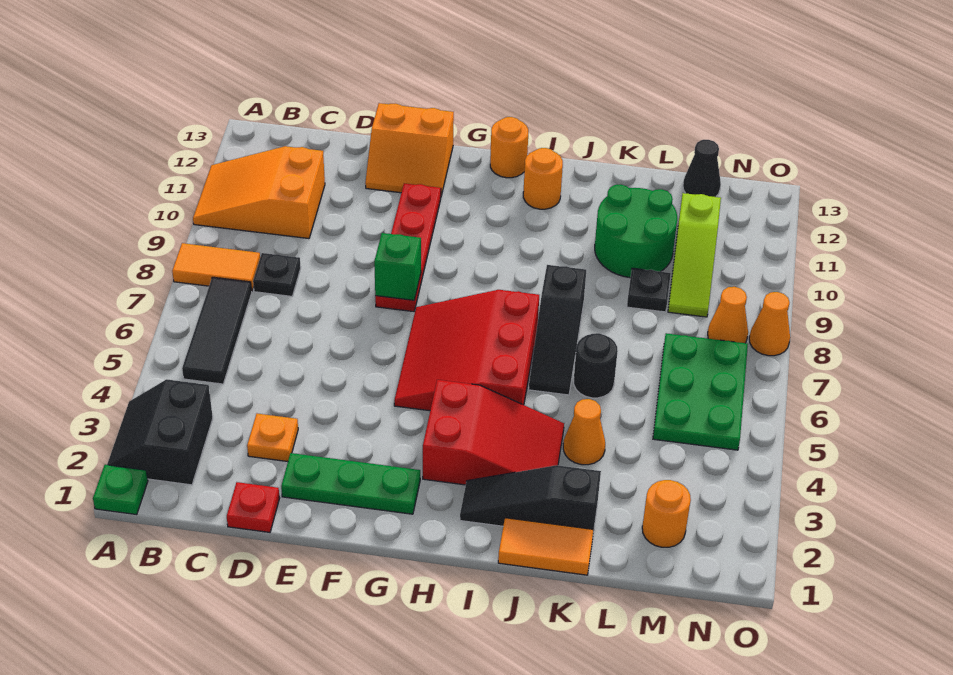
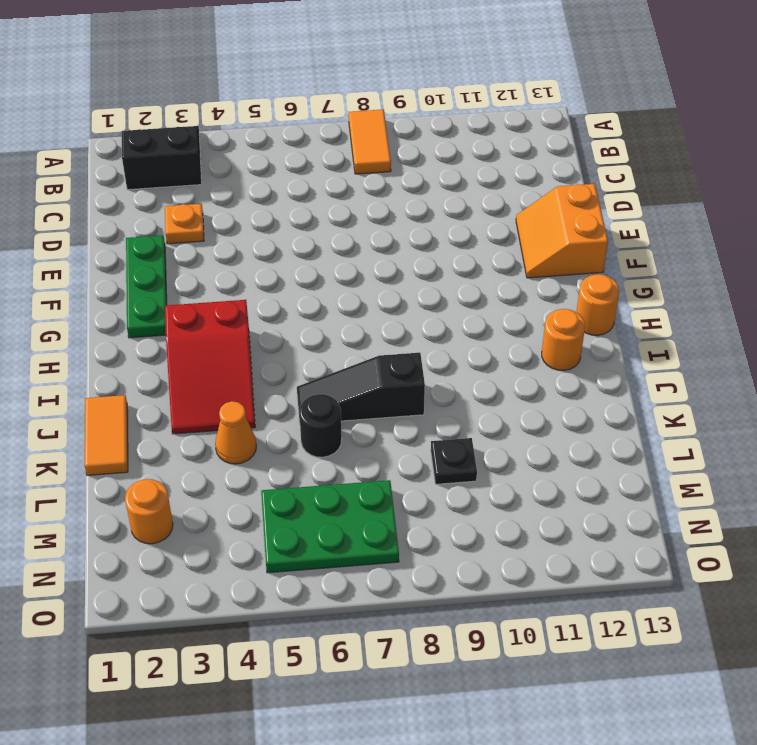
none -> green 1x1 plate [93,465,148,515]
none -> orange 2x3 slope [193,146,325,239]
none -> black 1x3 tile [182,277,252,384]

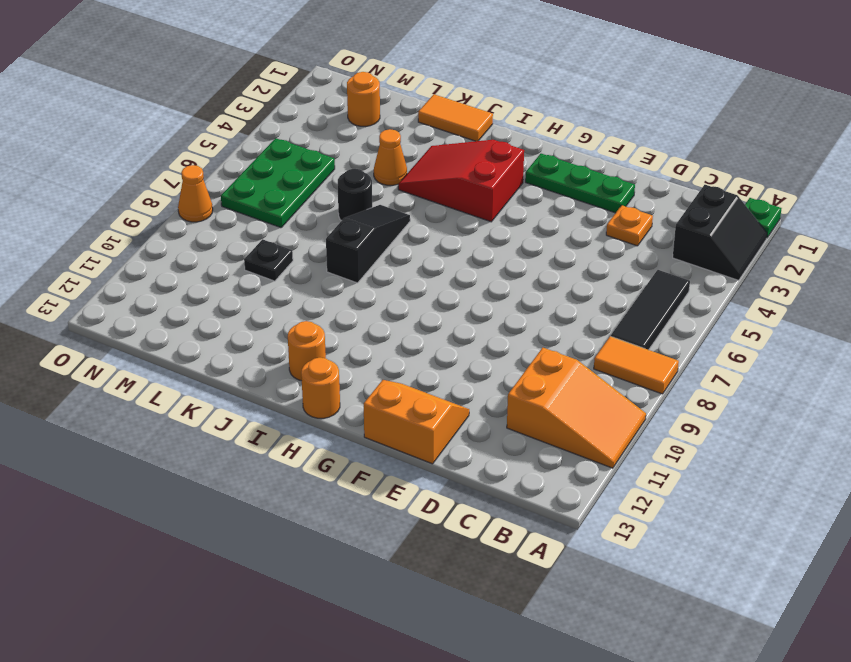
none -> black 1x1 plate [253,253,301,296]
none -> red 1x1 plate [227,482,280,532]
none -> red 1x4 plate [375,183,441,312]

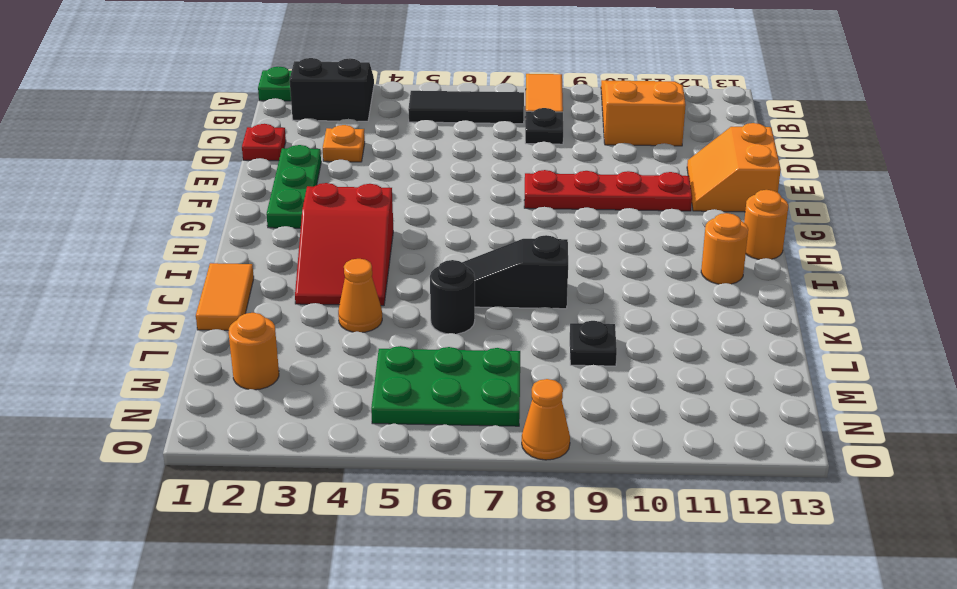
none -> red 3x3 slope [394,290,539,411]
none -> black 1x3 slope [460,465,601,532]
none -> green 2x2 round brick [595,185,677,278]

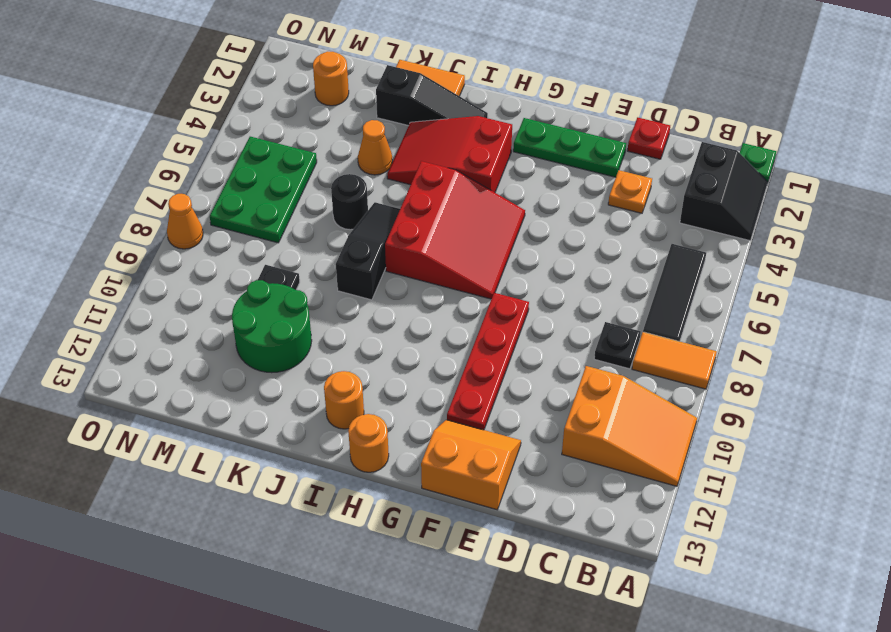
none -> lime 1x3 slope [668,193,721,317]
none -> black 1x1 cone [683,140,721,197]
none -> orange 1x1 cone [708,287,748,343]

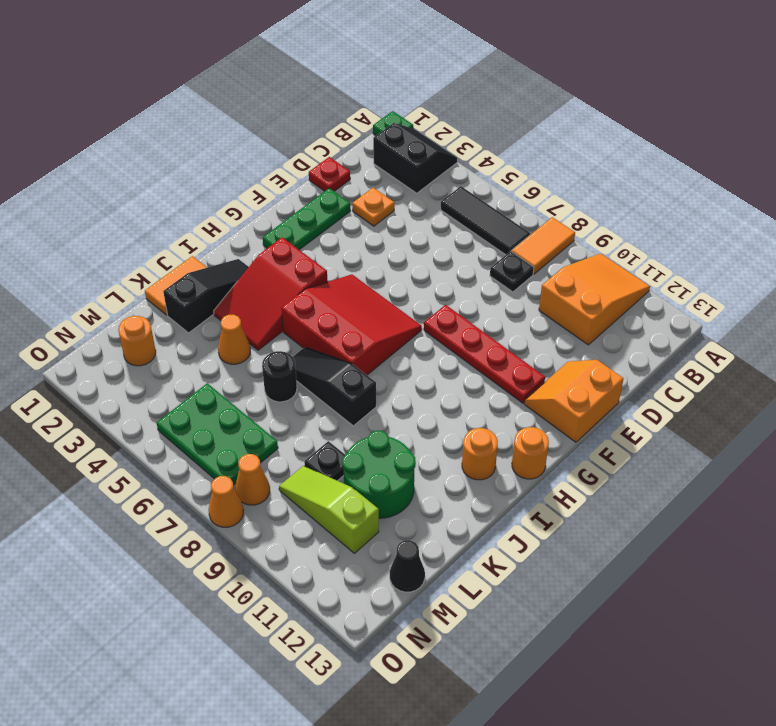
none -> green 1x1 brick [374,233,421,300]

